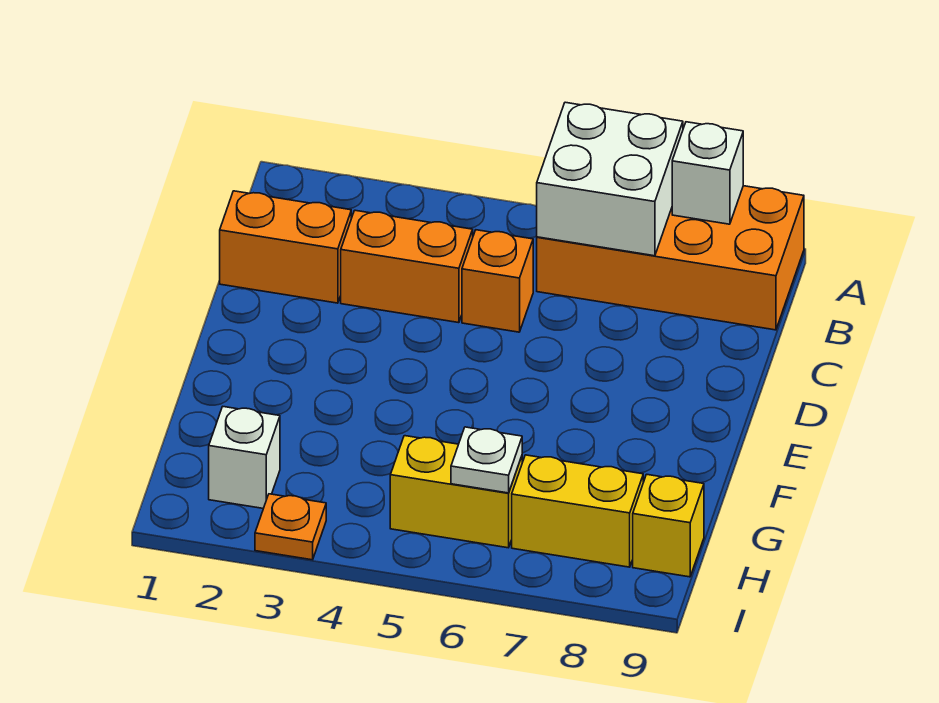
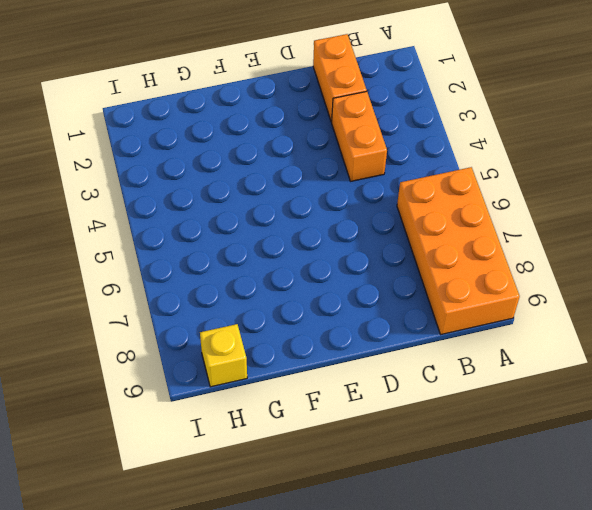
none -> orange 1x1 brick [462,230,533,332]
none -> white 1x1 brick [209,407,280,509]
none -> yellow 1x2 brick [390,436,522,548]

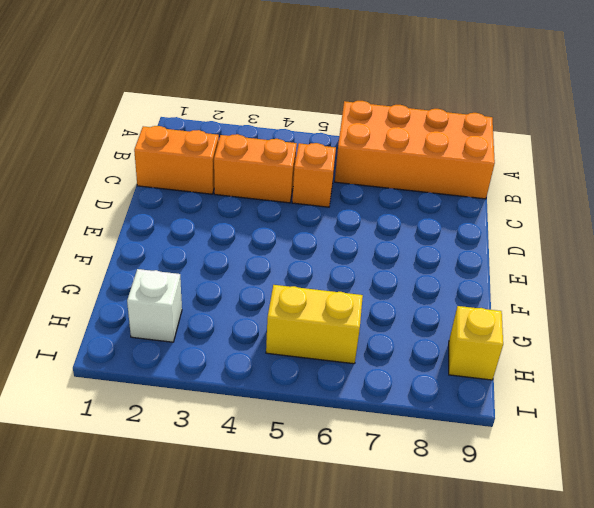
none -> yellow 1x2 brick [512,455,643,567]
none -> orange 1x1 plate [255,494,326,560]
none -> white 2x2 brick [537,102,683,256]

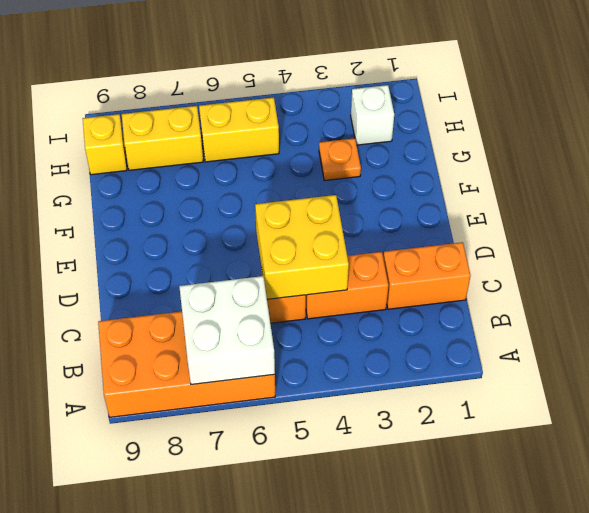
yellow 2x2 brick [255,195,349,299] -> none
orange 1x1 plate [319,138,361,181] -> orange 1x1 plate moved to [255,494,326,560]
none -> white 1x1 brick [672,122,743,224]
none -> white 1x1 plate [451,427,522,493]

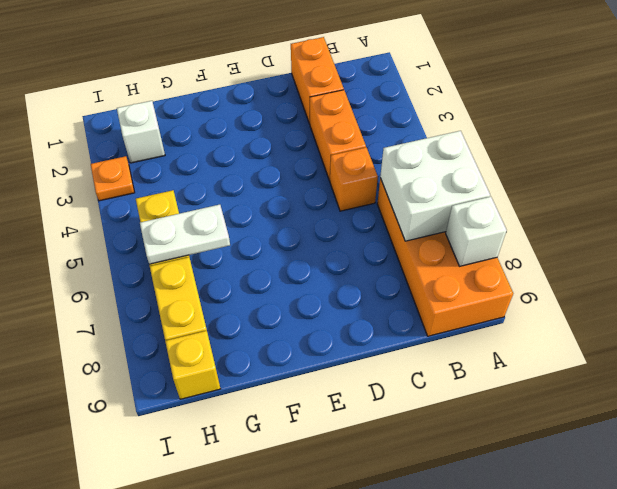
white 1x2 plate [140,205,230,264] -> white 1x1 plate [451,427,522,493]

